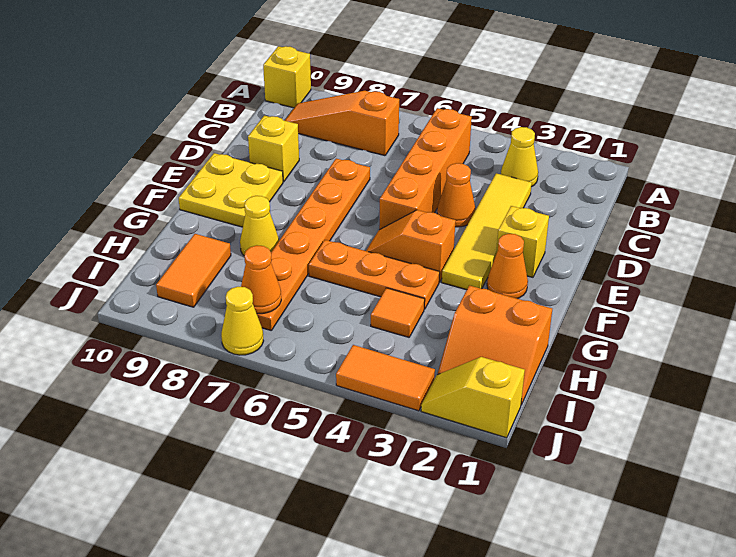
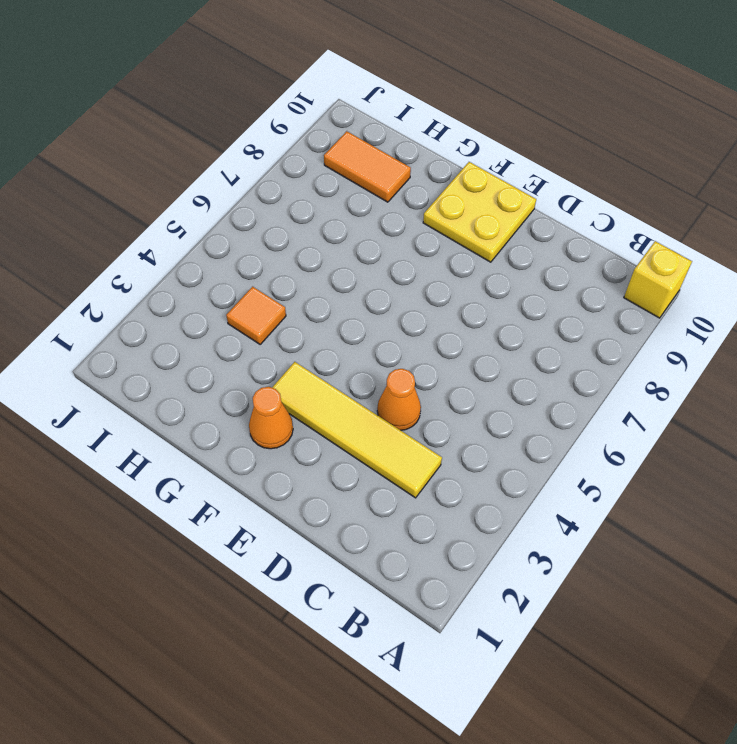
none -> yellow 1x1 cone [501,127,538,187]
none -> orange 1x4 brick [379,108,472,230]
none -> orange 1x3 slope [285,91,399,156]

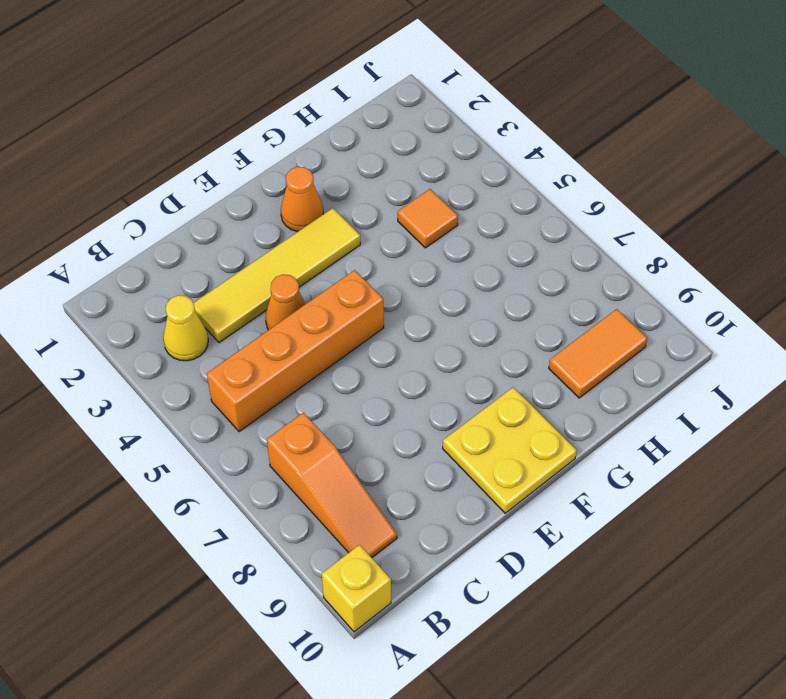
none -> orange 1x6 plate [257,159,370,330]
none -> yellow 1x1 brick [248,116,299,182]
none -> yellow 1x1 brick [496,206,549,277]

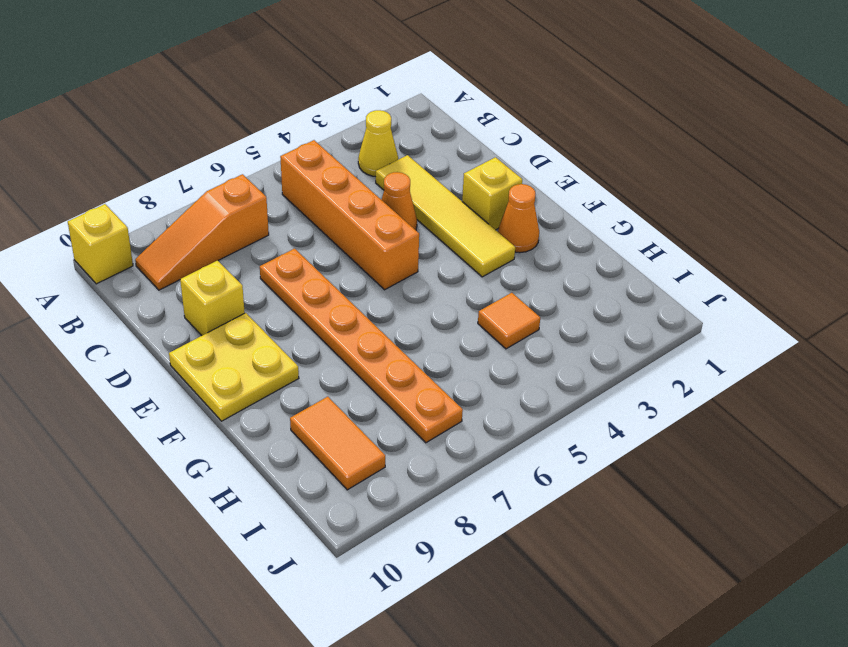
none -> orange 1x2 slope [366,210,455,282]
none -> orange 1x3 plate [309,240,440,309]
none -> yellow 1x1 cone [240,196,279,255]

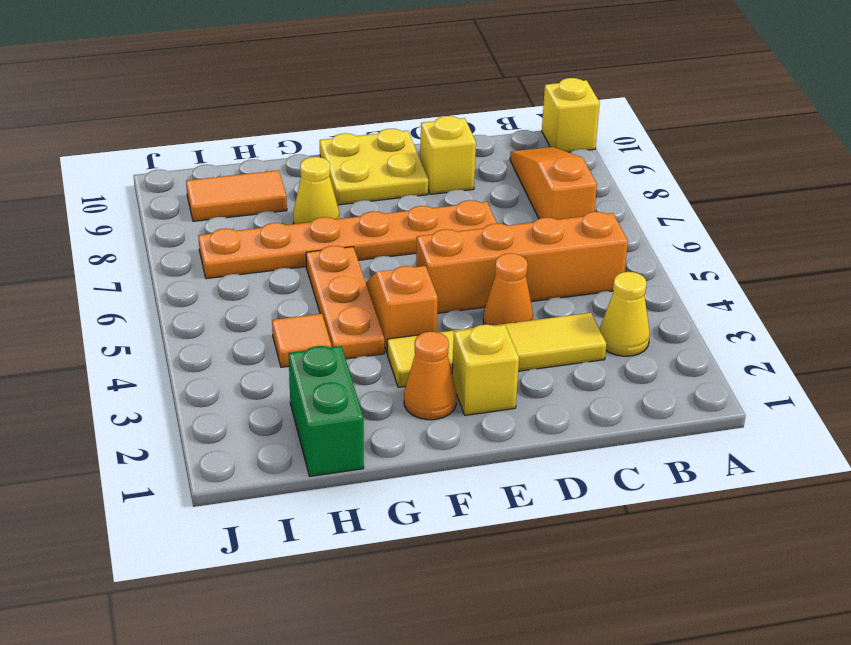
green 1x2 brick [289,346,364,476] -> orange 2x2 slope [437,285,552,405]
none -> yellow 1x2 slope [421,357,525,438]
none -> orange 1x2 tile [336,345,435,411]
none -> yellow 1x1 cone [221,287,263,355]

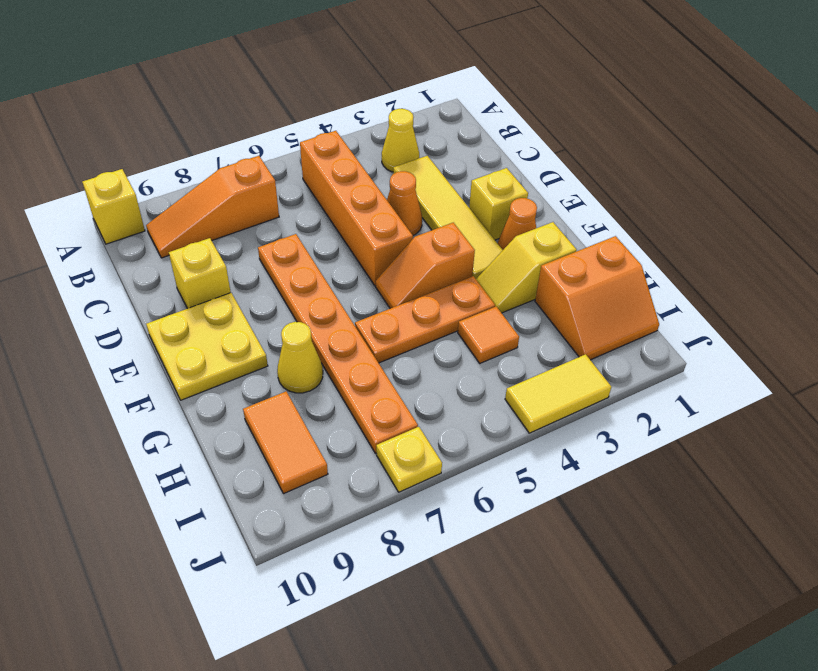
yellow 1x2 slope [476,222,577,313] -> yellow 1x2 slope moved to [421,357,525,438]
yellow 1x2 tile [505,354,611,433] -> orange 1x2 tile [336,345,435,411]
yellow 1x1 plate [376,427,442,492] -> yellow 1x1 cone [221,287,263,355]
none -> orange 1x1 cone [241,245,281,314]

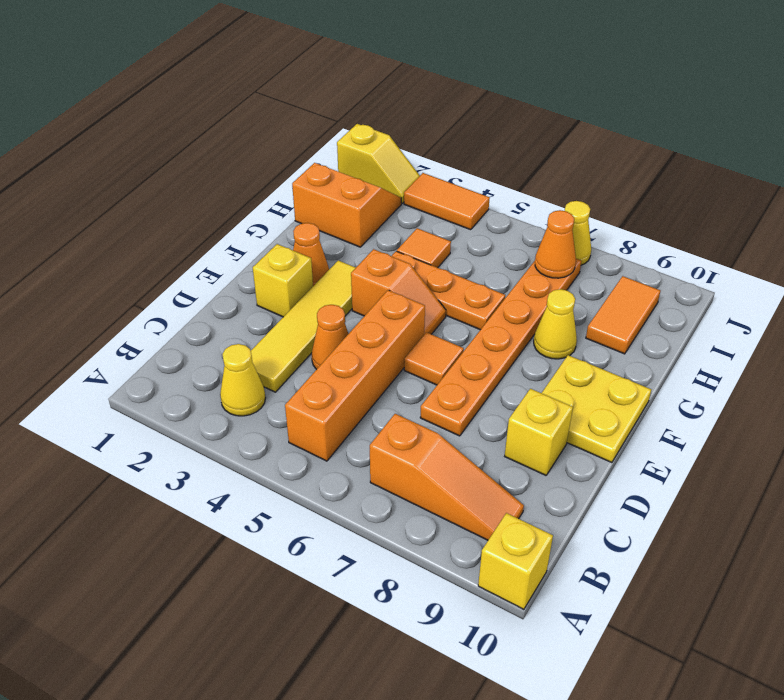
orange 1x1 tile [404,332,464,385] -> none

